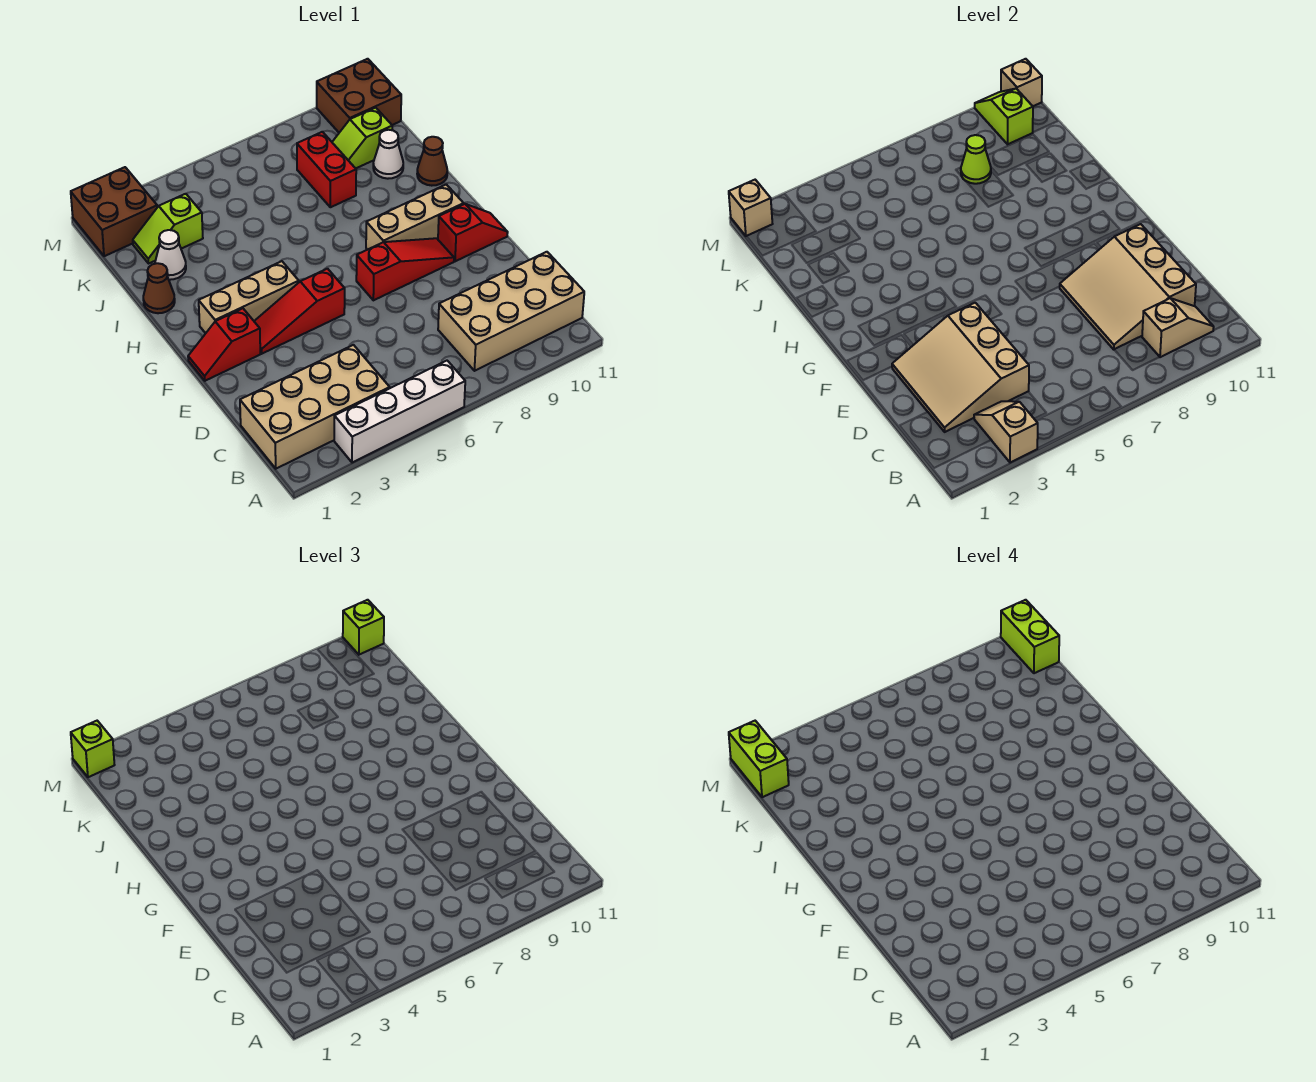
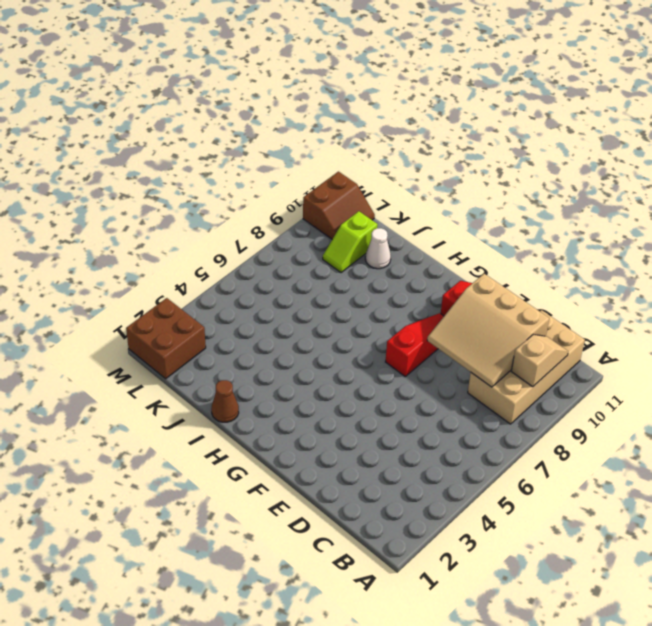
brown 2x2 slope [303,172,375,239] -> brown 2x2 brick [317,59,401,133]
none -> white 1x4 brick [334,361,465,463]
none -> tan 2x4 brick [240,345,390,469]
none -> red 1x2 slope [188,308,260,381]
none -> red 1x3 slope [254,269,345,354]

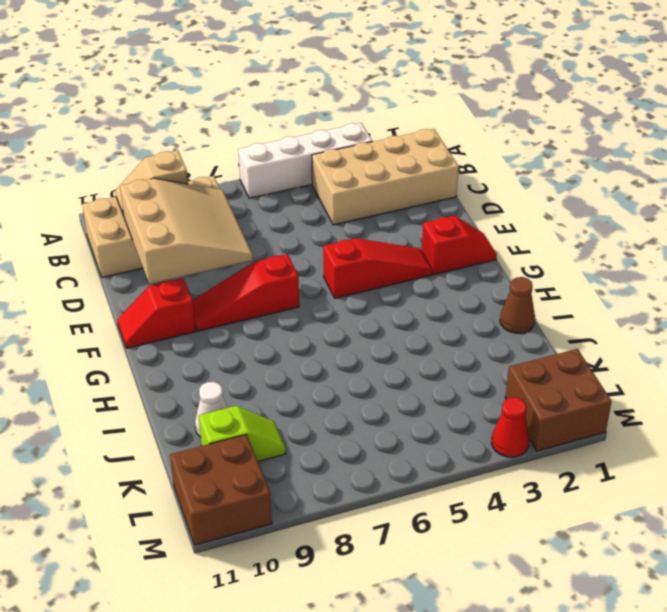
red 1x1 cone [491,397,529,457] -> none
none -> tan 1x3 brick [199,261,299,333]
none -> tan 1x3 brick [366,184,464,250]
none -> brown 1x1 cone [417,137,447,186]
none -> white 1x1 cone [155,230,186,280]

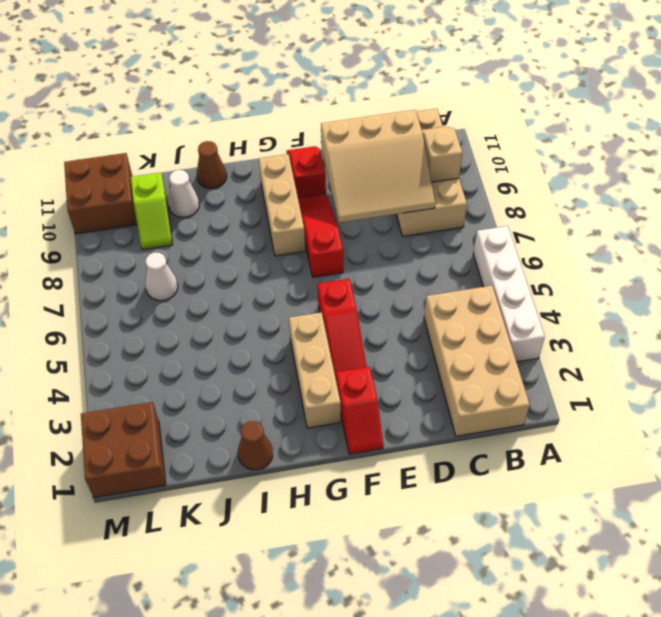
white 1x1 cone [145,252,178,301] -> white 1x1 cone moved to [155,230,186,280]
none -> red 1x2 brick [297,132,356,207]
none -> lime 1x2 slope [133,194,203,263]
none -> tan 1x2 slope [974,401,1038,463]
none -> tan 3x3 slope [892,303,1029,432]

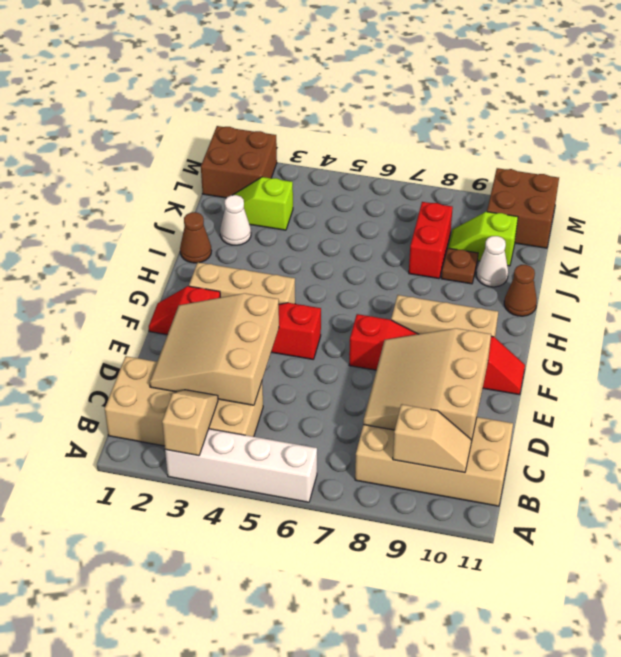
brown 1x1 plate [441,248,478,284] -> none
none -> lime 1x1 cone [961,135,991,184]
none -> lime 1x2 slope [975,89,1033,144]
none -> tan 1x1 brick [729,180,772,236]
none -> tan 1x1 brick [1001,59,1042,106]

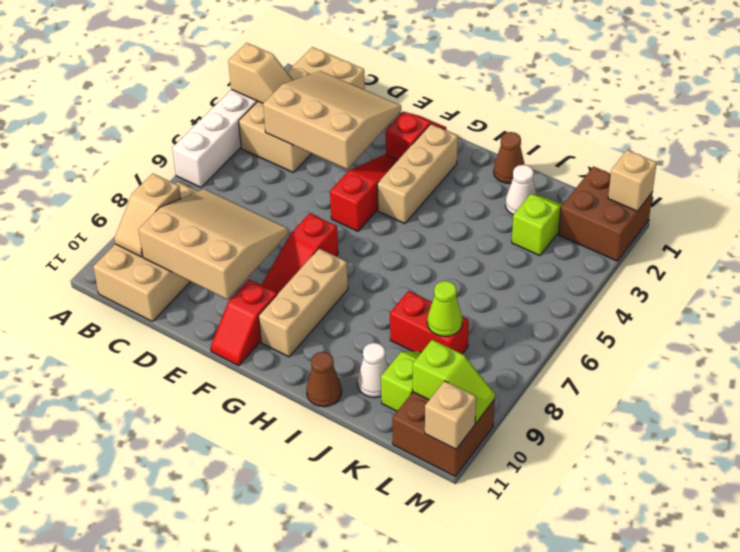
none -> lime 1x1 brick [71,721,114,777]
none -> lime 1x1 brick [343,600,384,655]
none -> lime 1x2 brick [729,721,789,797]
none -> lime 1x2 brick [1001,600,1059,673]

